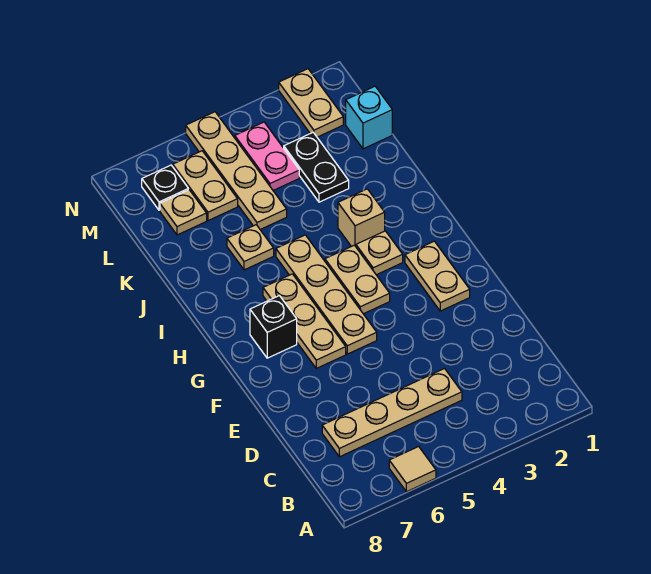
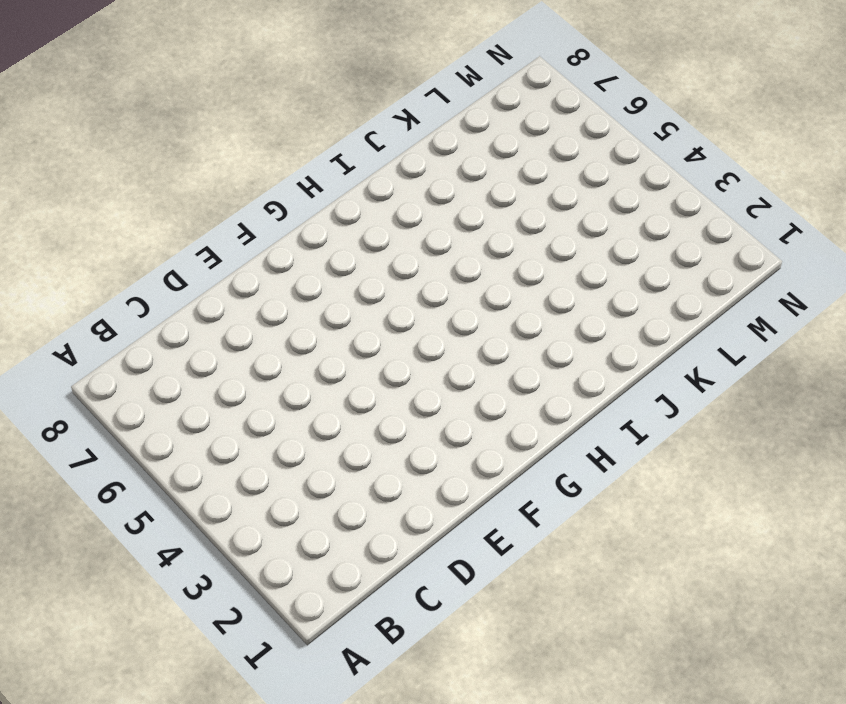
none -> tan 1x1 tile [389,446,436,492]
none -> tan 1x4 plate [322,369,462,457]
none -> tan 1x2 plate [405,241,470,311]

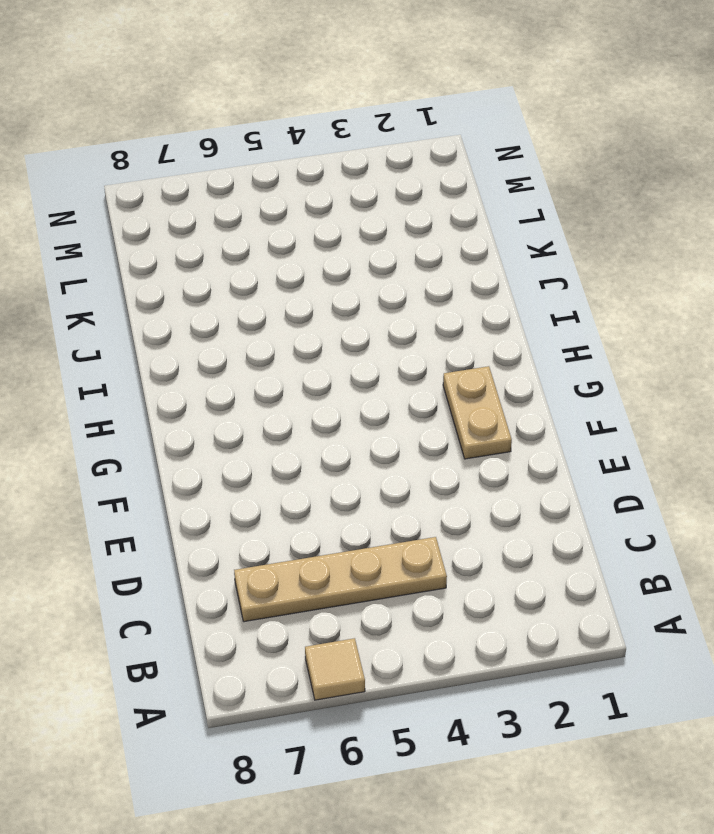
none -> tan 1x4 plate [276,235,377,354]
none -> tan 1x3 plate [263,274,346,368]
none -> tan 1x2 plate [325,245,390,314]

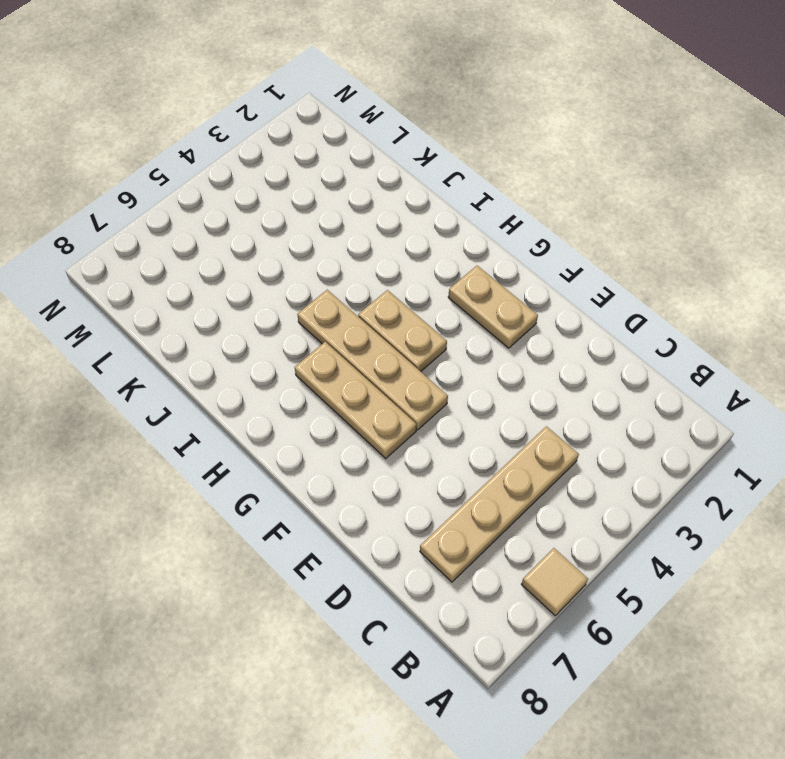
none -> black 1x1 brick [250,296,297,358]
none -> tan 1x1 plate [356,231,403,275]
none -> tan 1x1 brick [338,189,385,247]

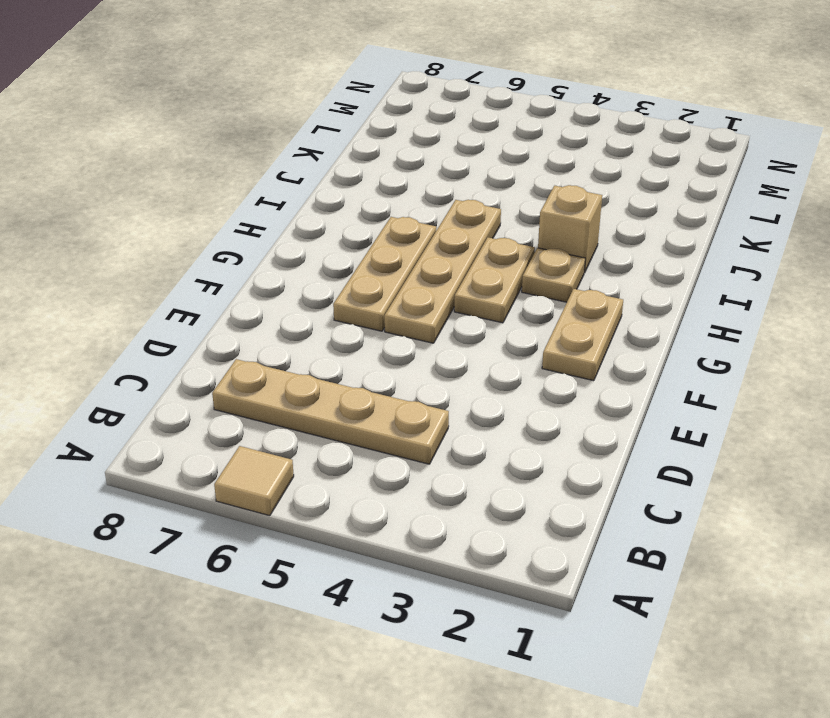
none -> black 1x1 brick [250,296,297,358]
none -> tan 1x1 plate [227,225,274,270]
none -> black 1x2 plate [284,133,349,202]

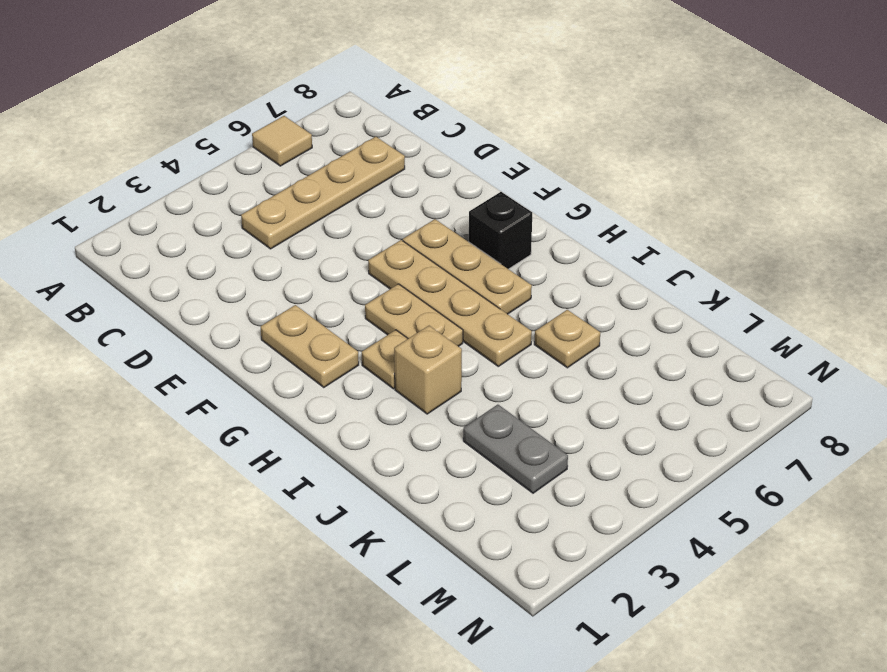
grey 1x2 plate [463,405,568,493] -> black 1x2 plate [284,133,349,202]
none -> tan 1x4 plate [186,112,287,229]
none -> cyan 1x1 brick [346,86,392,149]
none -> pink 1x2 plate [235,122,299,190]

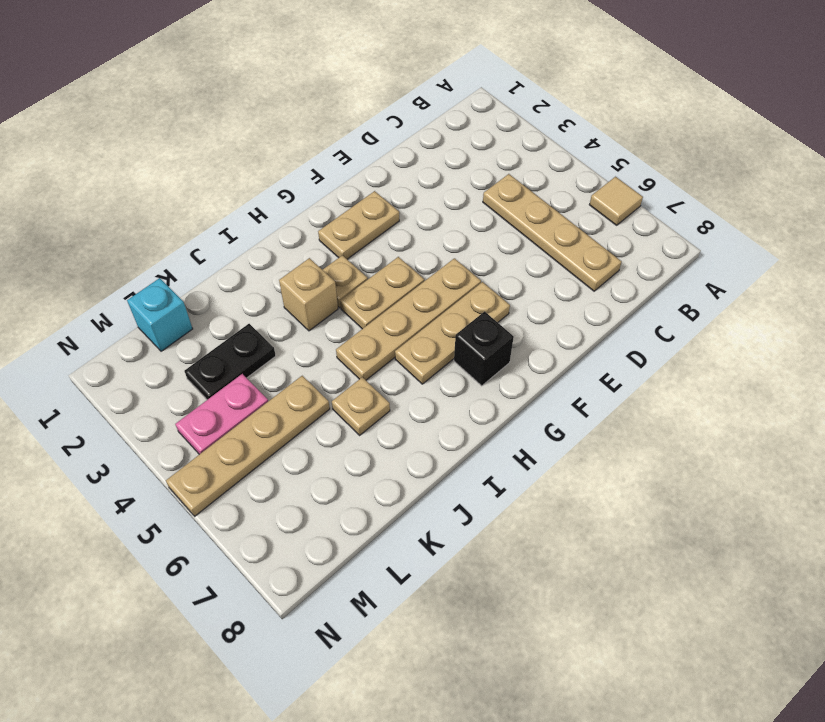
none -> tan 1x2 plate [173,151,238,221]
none -> tan 1x1 plate [160,190,207,235]
none -> tan 1x2 plate [279,69,343,137]

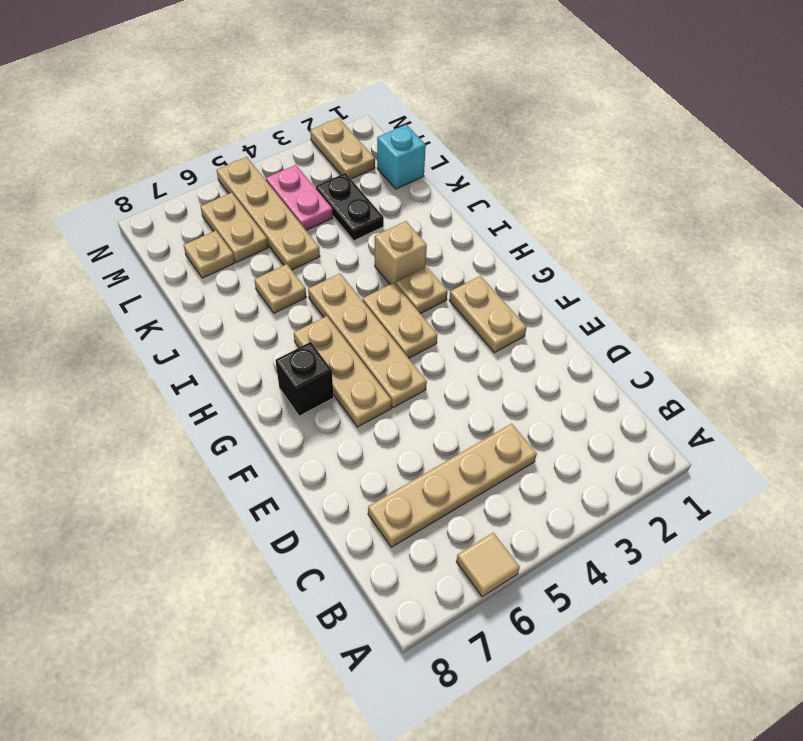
none -> black 1x1 plate [142,165,188,210]

